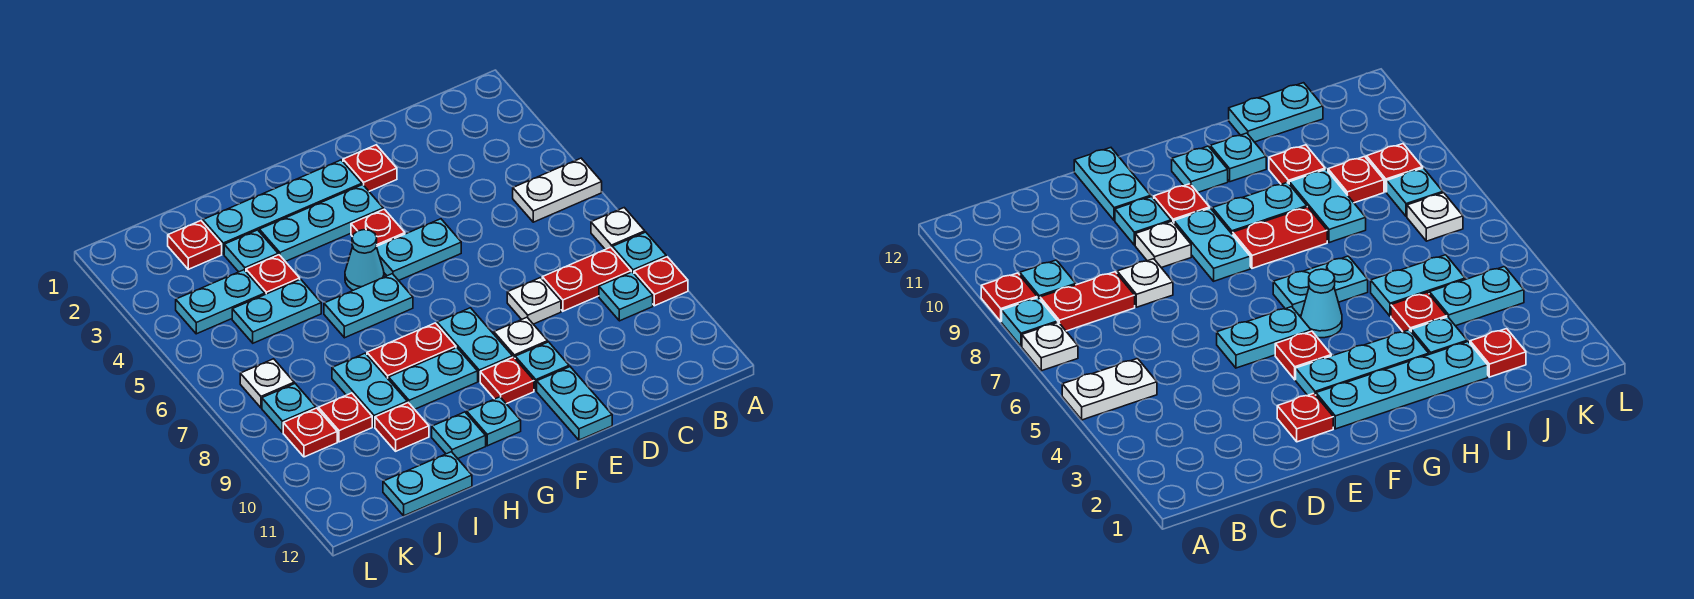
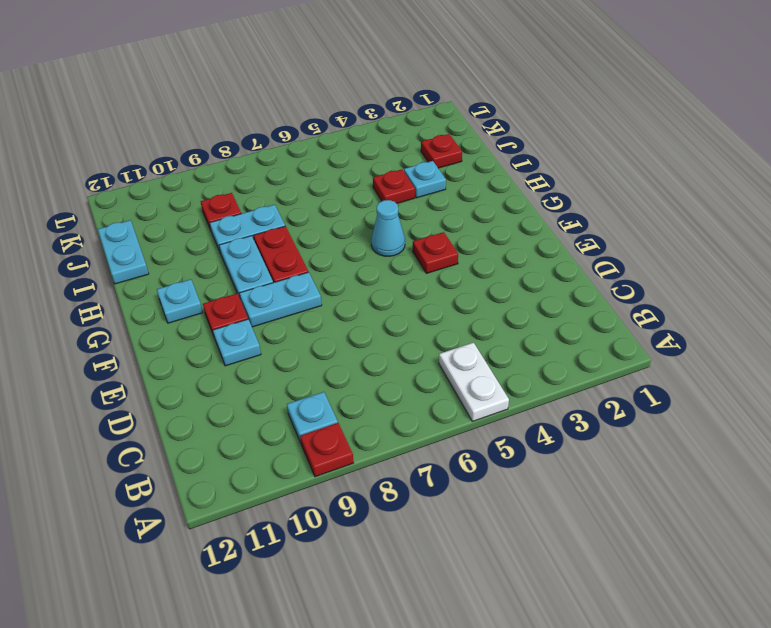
none -> white 1x1 plate [591,208,645,249]
none -> cyan 1x1 plate [612,232,666,273]
none -> red 1x2 plate [542,247,631,311]
none -> white 1x1 plate [507,278,561,324]

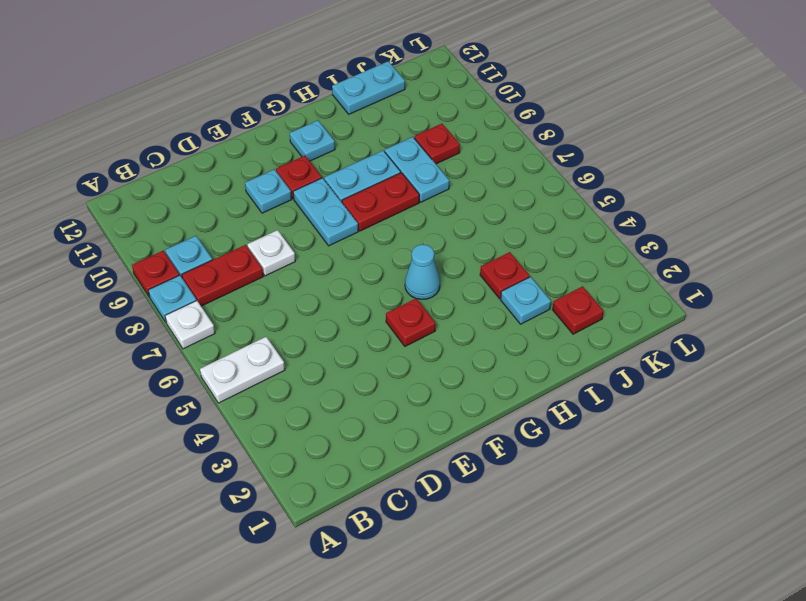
none -> red 1x1 plate [343,145,397,191]
none -> cyan 1x2 plate [376,219,461,281]
none -> white 1x1 plate [494,317,548,358]
none -> cyan 1x2 plate [537,367,612,440]

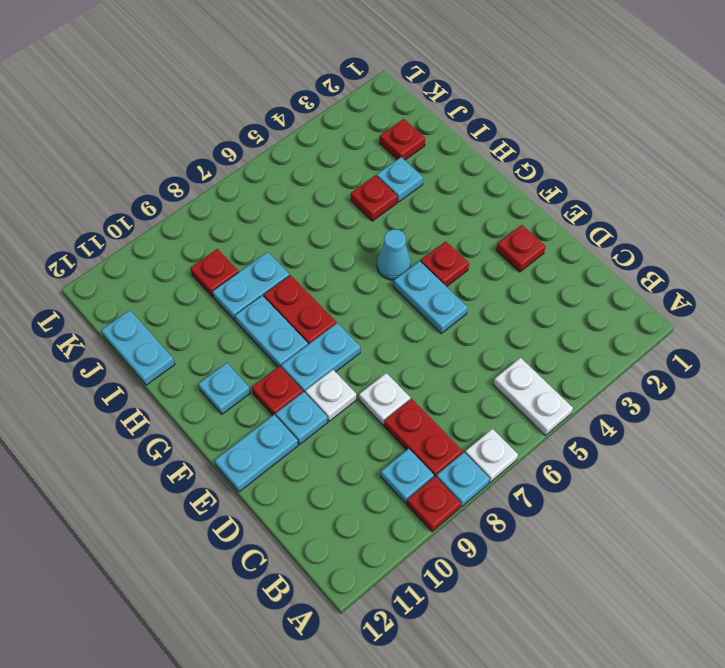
none -> cyan 1x4 plate [203,160,362,254]
none -> cyan 1x3 plate [259,185,383,262]
none -> cyan 1x2 plate [324,274,413,338]
none -> cyan 1x1 plate [432,412,486,459]

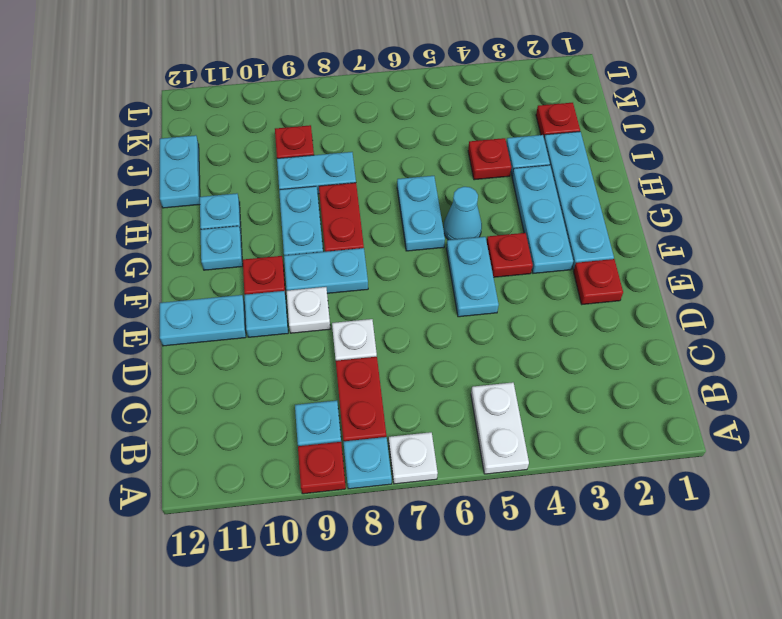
none -> cyan 1x2 plate [232,279,321,343]
none -> red 1x1 plate [375,403,429,451]
none -> cyan 1x2 plate [176,270,265,334]
none -> white 1x1 plate [240,359,294,408]

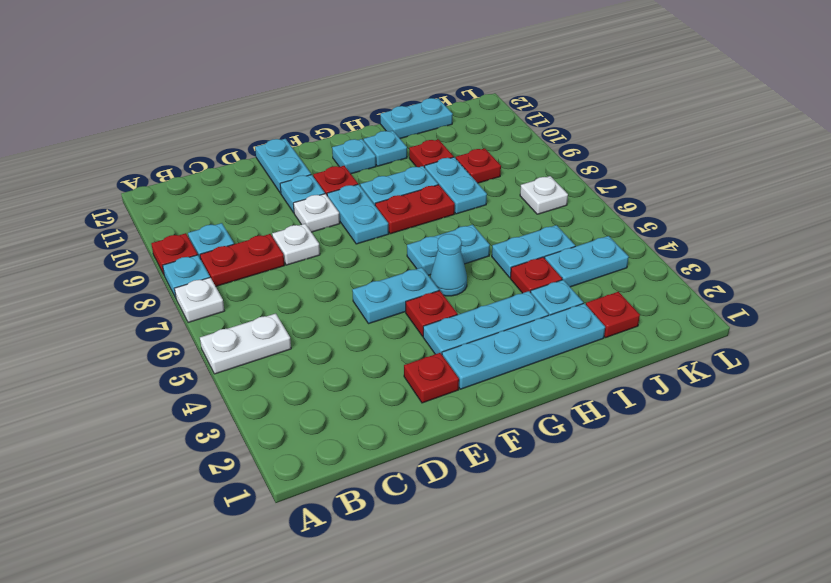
none -> cyan 1x1 plate [262,384,316,432]
none -> red 1x1 plate [283,408,337,457]

